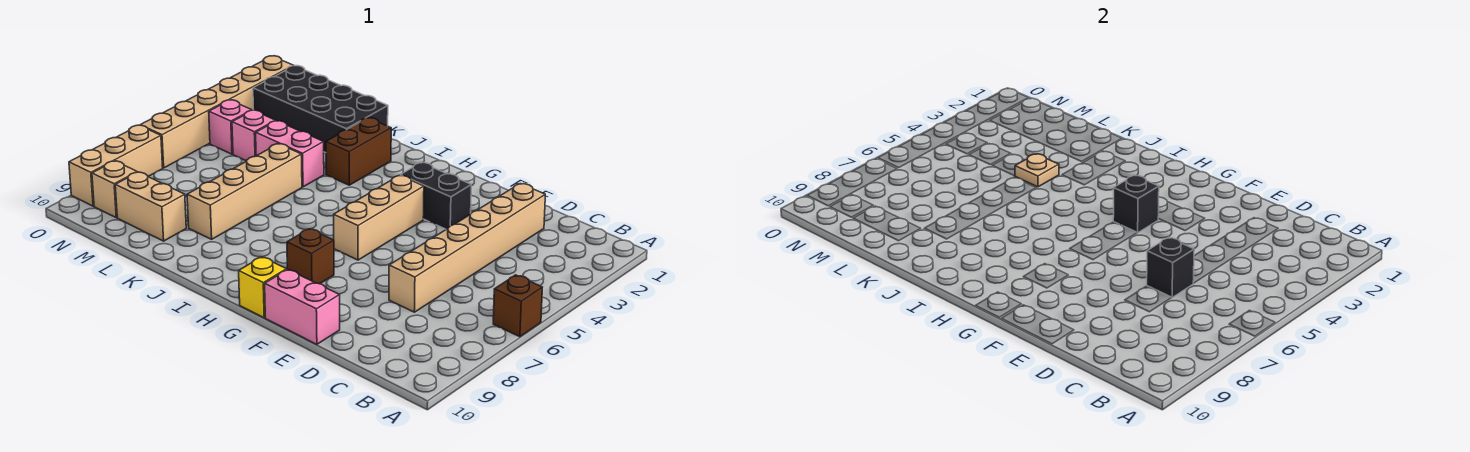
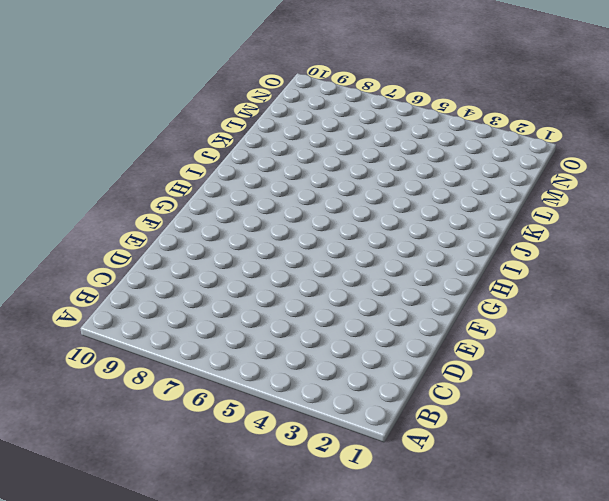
none -> brown 1x1 brick [493,275,542,337]
none -> tan 1x6 brick [389,184,545,312]
none -> pink 1x2 brick [265,269,340,344]

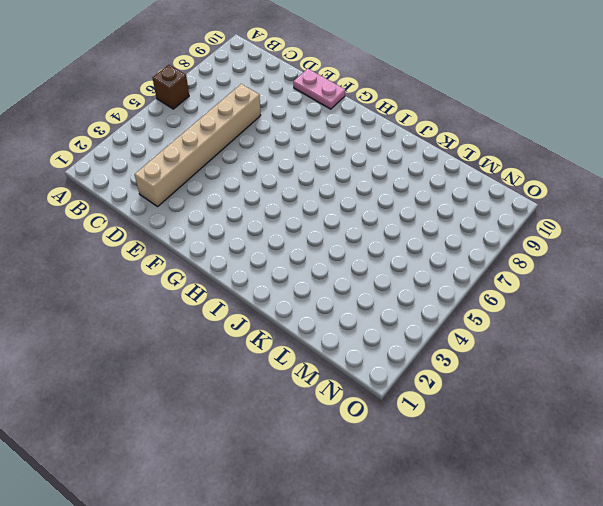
pink 1x2 plate [293,69,345,109] -> pink 1x2 brick [265,269,340,344]
none -> black 1x2 brick [401,163,471,229]
none -> tan 1x3 brick [334,175,424,260]
none -> brown 1x1 brick [287,229,334,284]

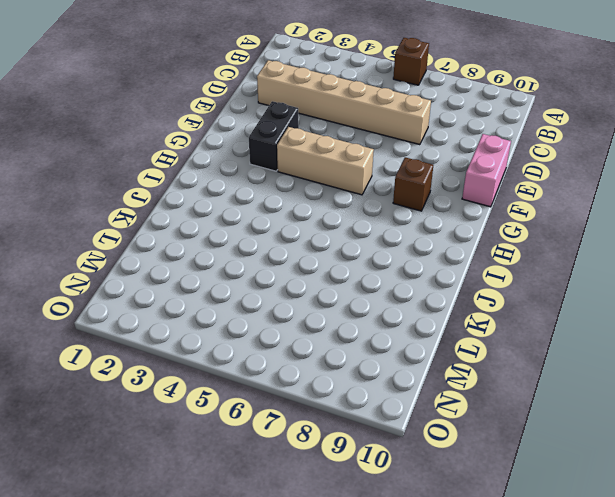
none -> yellow 1x1 brick [239,257,286,318]
none -> brown 1x2 brick [326,118,391,185]
none -> black 2x4 brick [253,66,388,153]

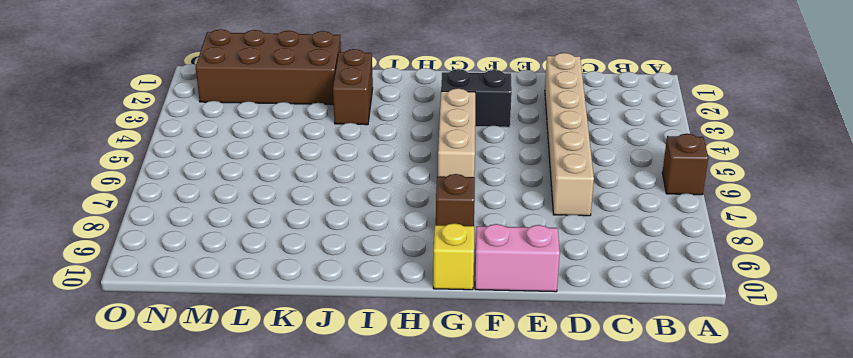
brown 2x4 brick [196,29,341,105] -> black 2x4 brick [253,66,388,153]
none -> pink 1x2 brick [256,121,324,187]
none -> tan 1x4 brick [187,144,302,239]
none -> tan 1x2 brick [115,172,186,241]

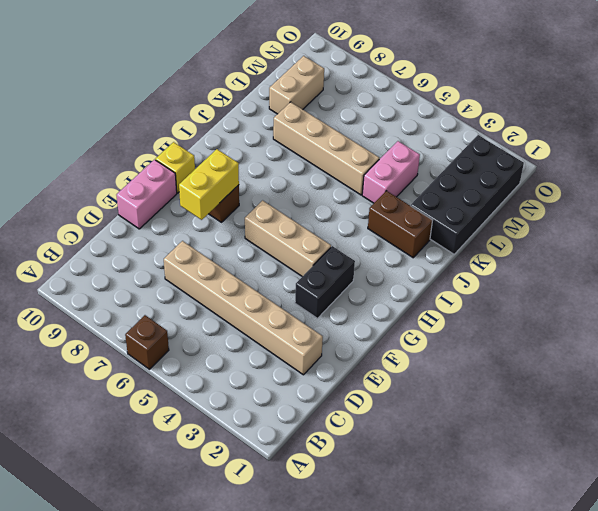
yellow 1x2 brick [179,149,239,220] -> none
none -> pink 1x1 brick [232,110,276,161]
none -> pink 1x1 brick [209,100,251,154]
none -> tan 1x1 brick [92,161,137,218]

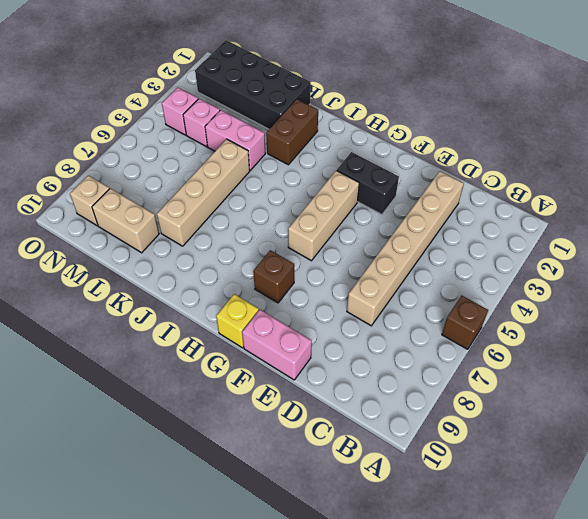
none -> tan 1x6 brick [141,56,293,168]
none -> tan 1x3 brick [69,125,163,206]
none -> black 1x1 brick [1147,237,1194,297]

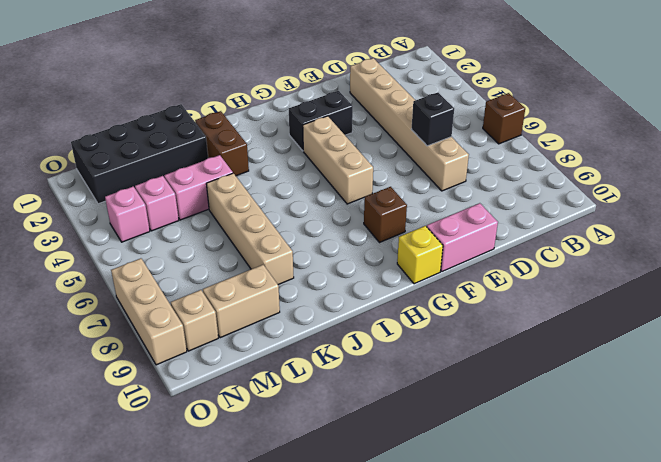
none -> tan 1x6 brick [141,56,293,168]
none -> black 1x1 brick [1113,175,1159,233]
none -> tan 1x1 plate [1015,154,1059,187]

